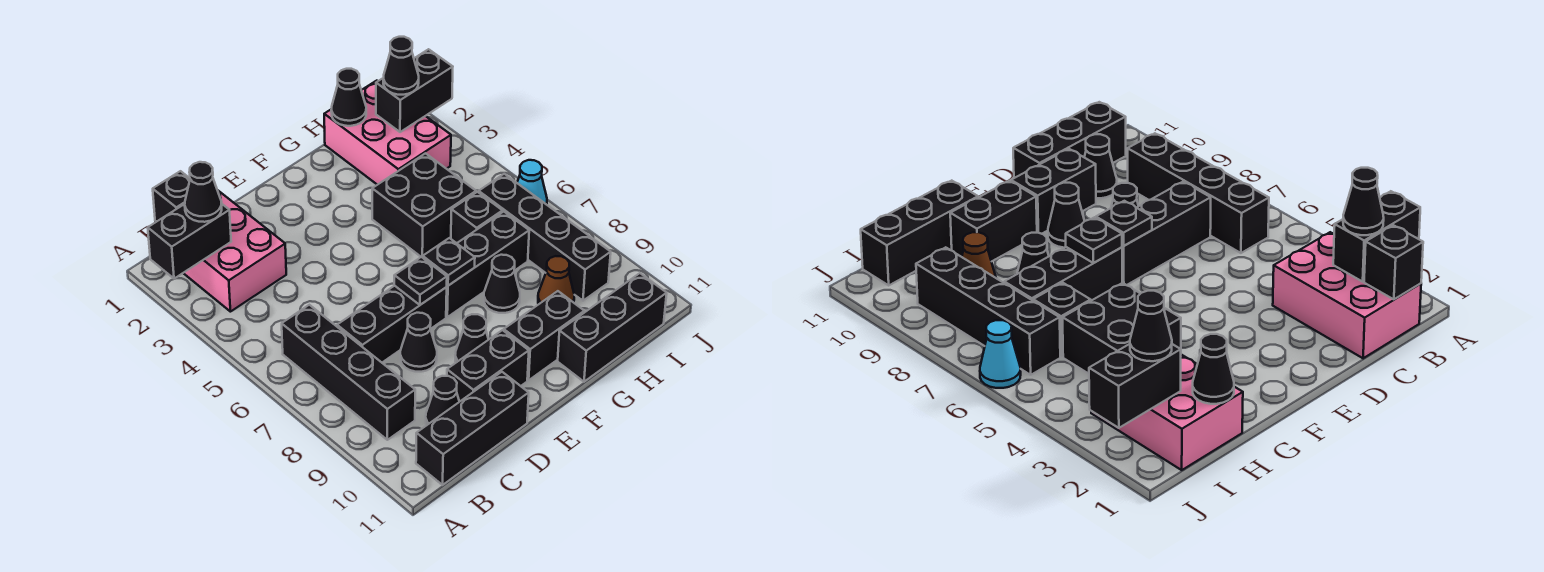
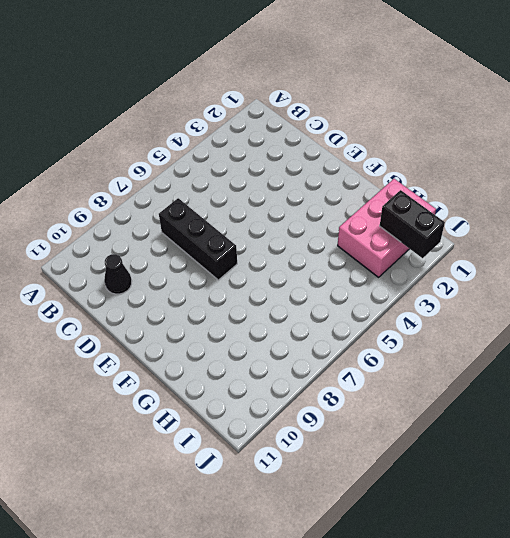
none -> pink 2x3 brick [155,191,286,312]
none -> black 1x4 brick [282,305,415,440]
none -> black 1x3 brick [416,372,529,485]

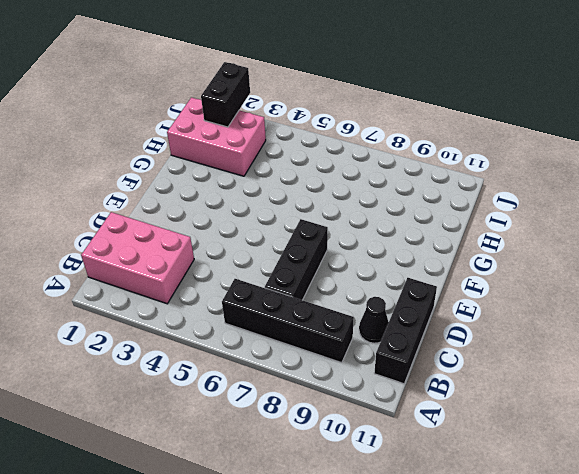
none -> black 1x1 cone [400,313,437,372]
none -> black 1x2 brick [447,330,529,402]
none -> black 1x1 cone [455,314,489,362]

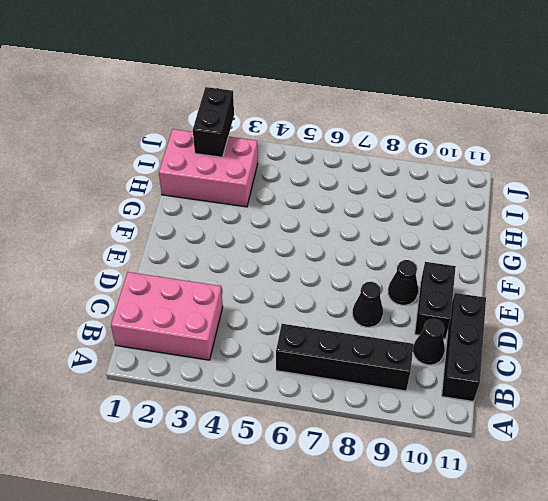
none -> black 1x3 brick [337,286,447,362]
none -> black 1x3 brick [446,212,529,317]
none -> black 1x2 brick [504,291,584,380]

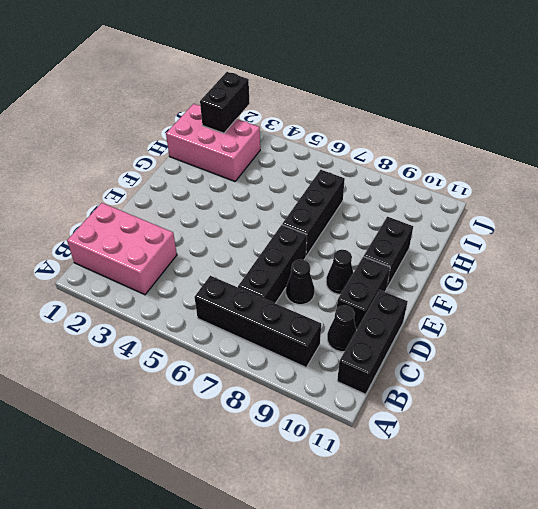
none -> black 2x2 brick [372,153,476,257]
none -> black 1x1 cone [484,255,520,313]
none -> black 1x3 brick [558,273,667,382]

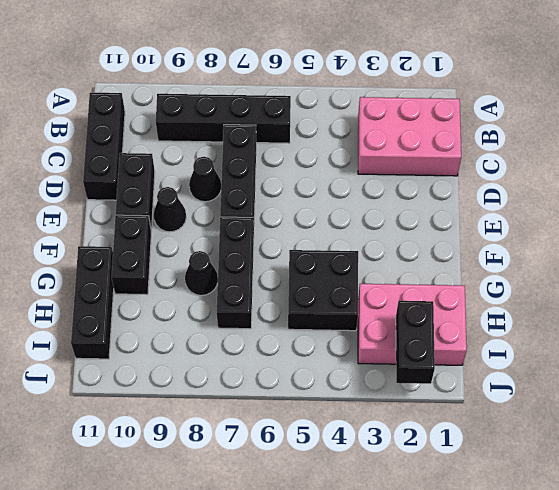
none -> black 1x1 cone [426,376,459,425]
none -> black 1x1 brick [451,192,503,243]
none -> brown 1x1 cone [538,256,574,304]

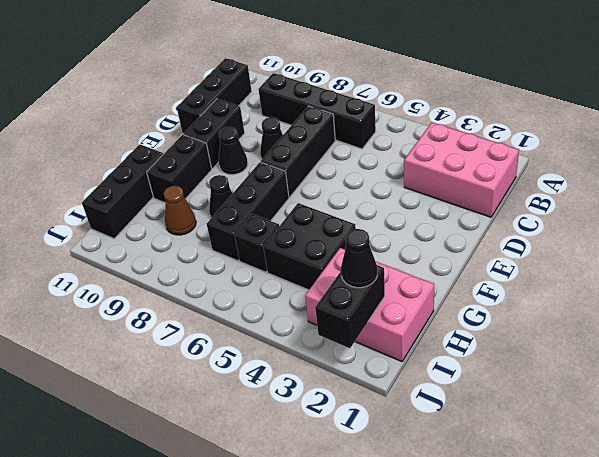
none -> black 1x1 cone [426,376,459,425]
none -> black 1x4 brick [479,174,611,301]
none -> cyan 1x1 cone [517,160,547,205]

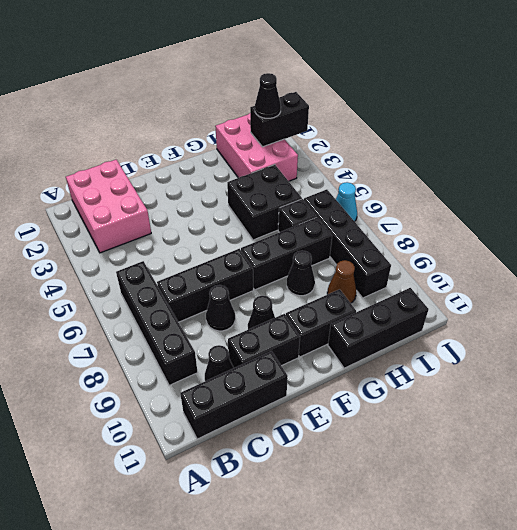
none -> black 1x2 brick [148,204,231,279]
none -> black 1x1 brick [153,171,190,222]
none -> black 1x1 plate [394,257,447,305]

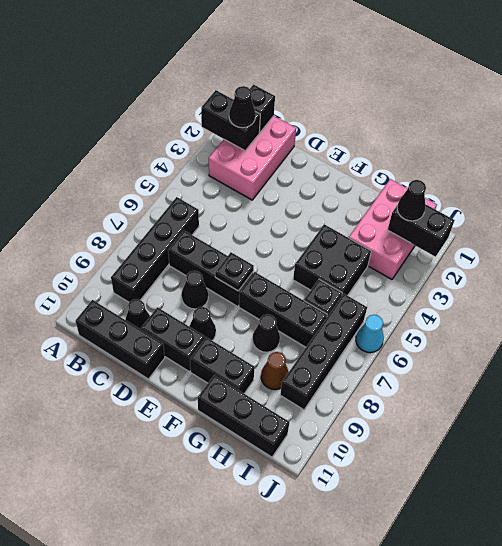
none -> black 1x1 plate [422,238,475,286]
none -> black 1x1 cone [331,69,366,126]

